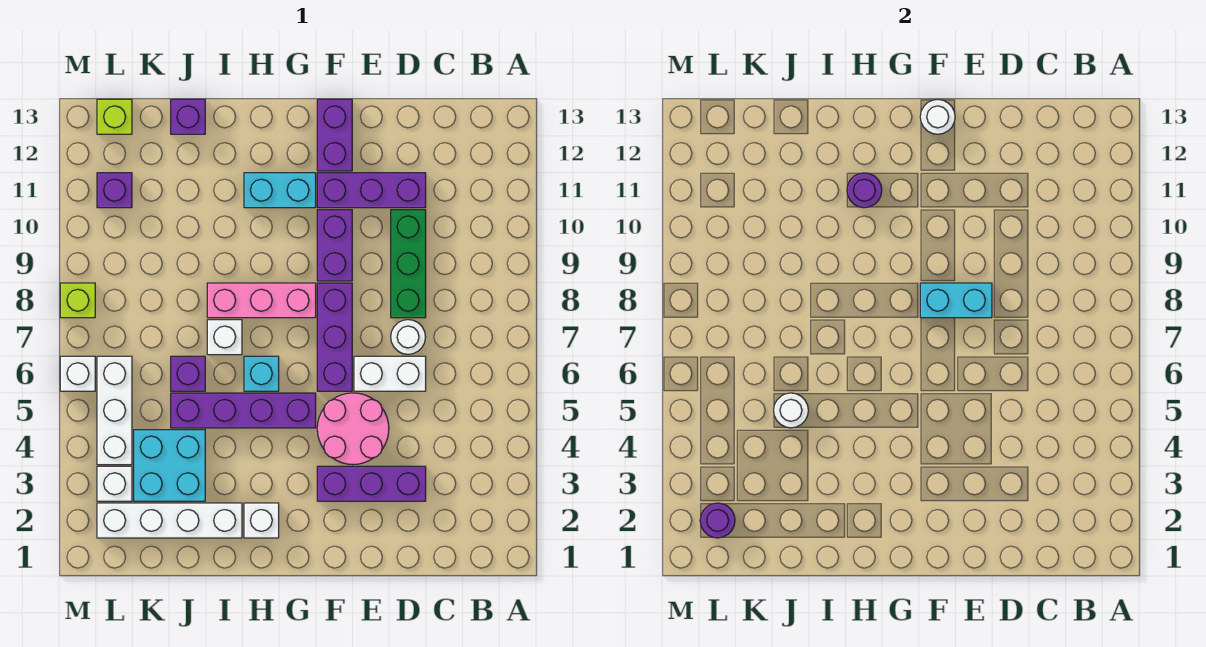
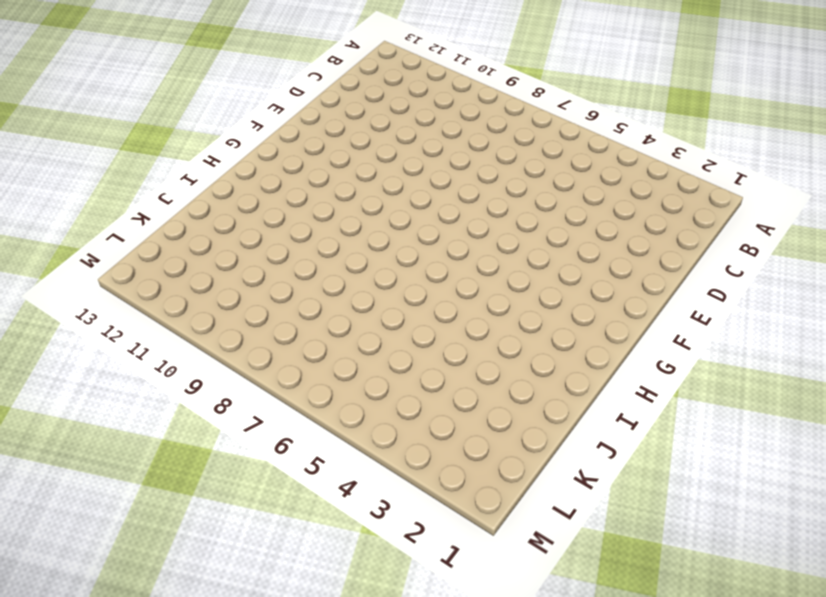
none -> purple 1x3 brick [317,466,426,501]
none -> white 1x2 brick [354,356,426,391]
none -> white 1x1 round brick [391,320,426,354]
none -> green 1x3 brick [391,210,426,318]

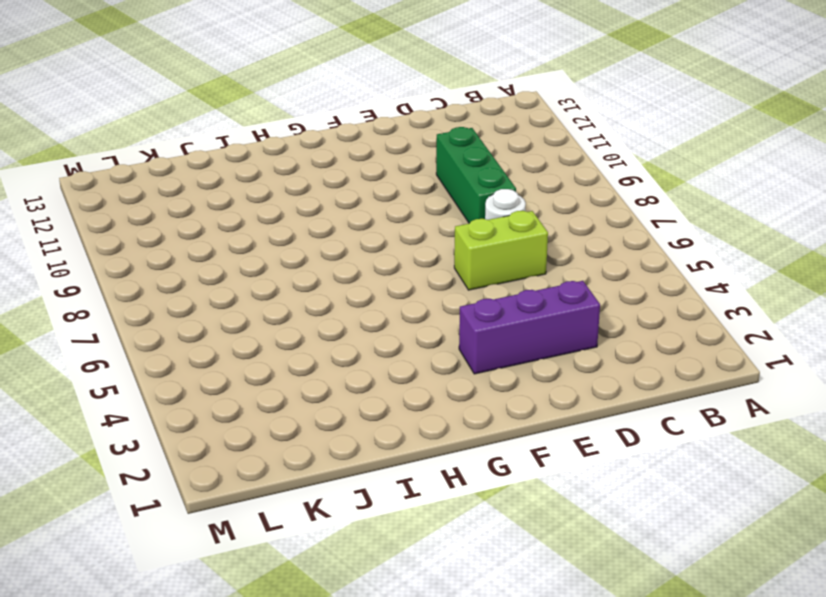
lime 1x2 brick [454,211,548,290] -> white 1x2 brick [354,356,426,391]
none -> purple 1x3 brick [317,173,426,208]
none -> pink 2x2 round brick [317,393,389,465]
none -> purple 1x3 brick [317,283,352,391]
none -> purple 1x2 brick [317,210,352,281]

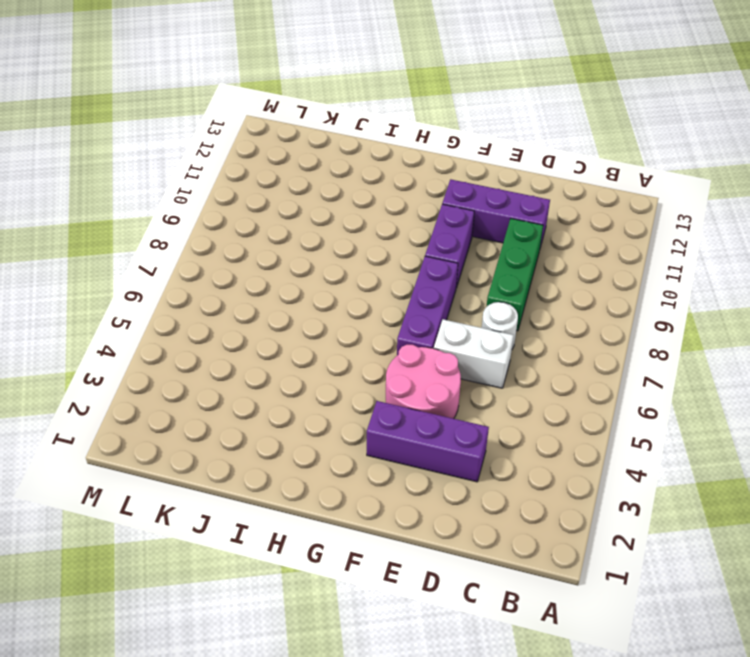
none -> purple 1x2 brick [317,99,352,171]
none -> purple 1x4 brick [171,393,316,428]
none -> pink 1x3 brick [207,283,316,318]
none -> cyan 1x2 brick [244,173,316,208]

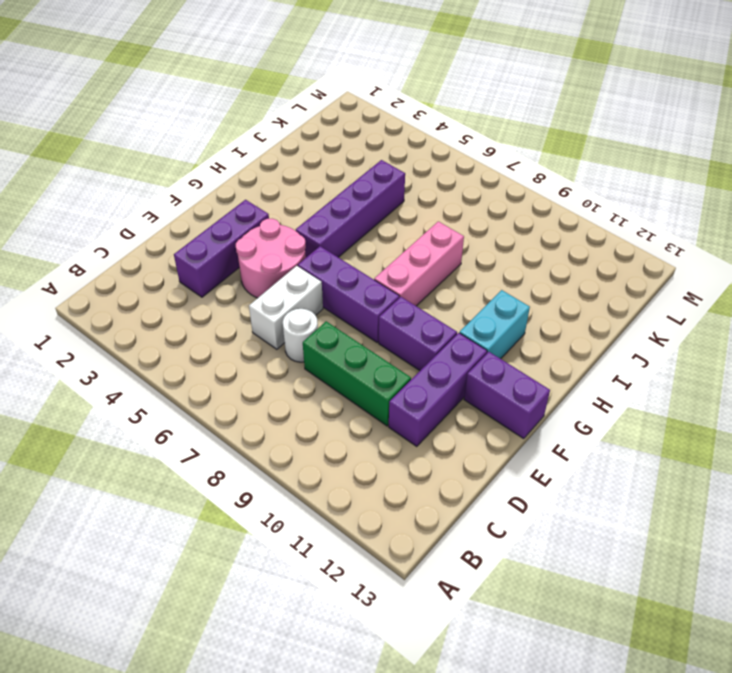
none -> white 1x1 brick [244,503,279,538]
none -> cyan 1x1 brick [244,356,279,391]
none -> white 1x4 brick [97,503,242,538]
none -> white 1x1 brick [207,320,242,355]

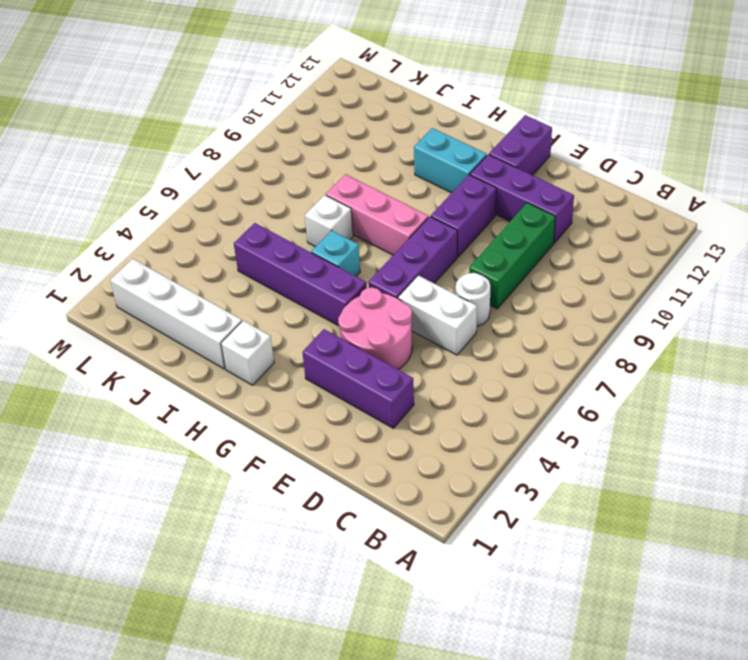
none -> cyan 2x2 brick [134,430,205,501]
none -> purple 1x1 brick [171,356,205,391]
none -> purple 1x1 brick [171,99,205,134]
none -> white 1x1 brick [97,466,132,501]

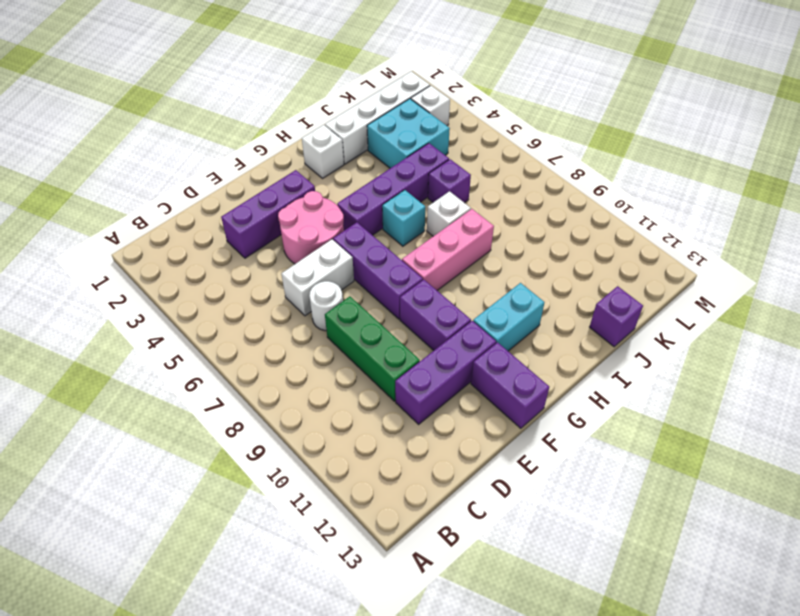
none -> white 1x3 brick [97,356,132,465]
none -> purple 1x1 brick [97,173,132,208]
none -> lime 1x1 brick [97,99,132,134]
none -> white 1x1 brick [60,356,95,391]

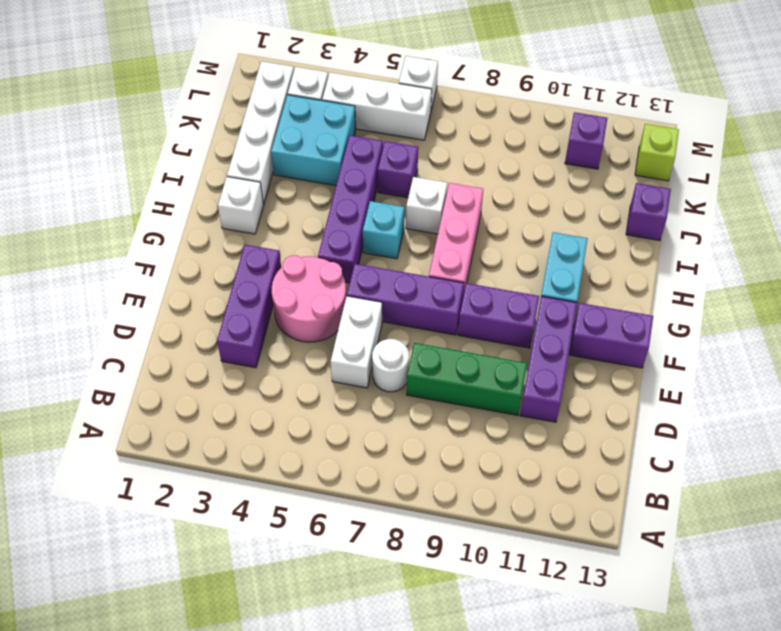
none -> lime 1x1 brick [60,283,95,318]
none -> cyan 1x2 brick [920,283,992,318]
none -> white 1x1 round brick [920,99,955,134]
none -> purple 1x1 round brick [847,173,882,208]

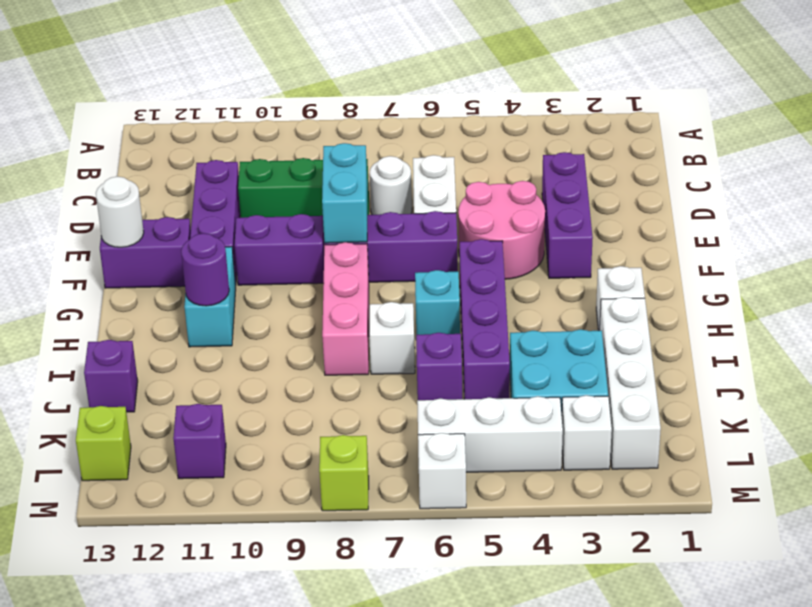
none -> white 1x1 round brick [774,393,808,428]
none -> purple 1x1 round brick [700,503,735,538]

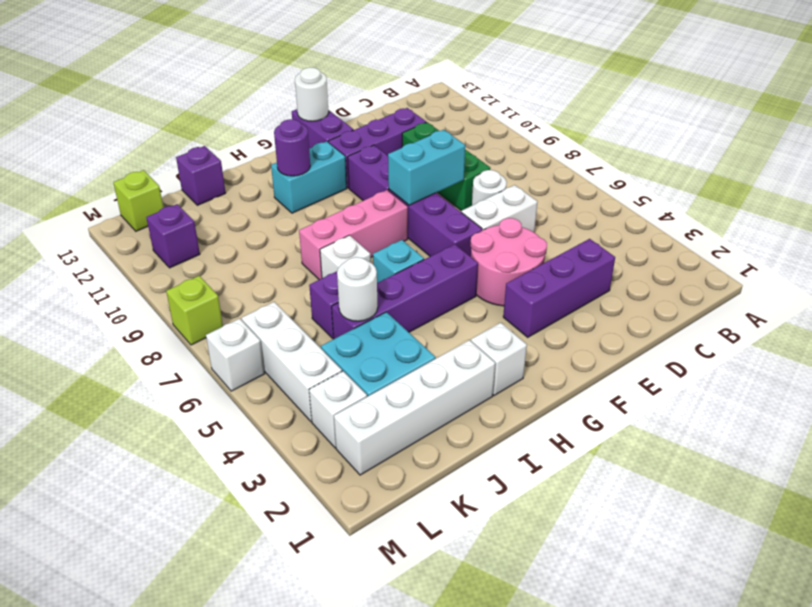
none -> purple 1x1 round brick [700,503,735,538]

